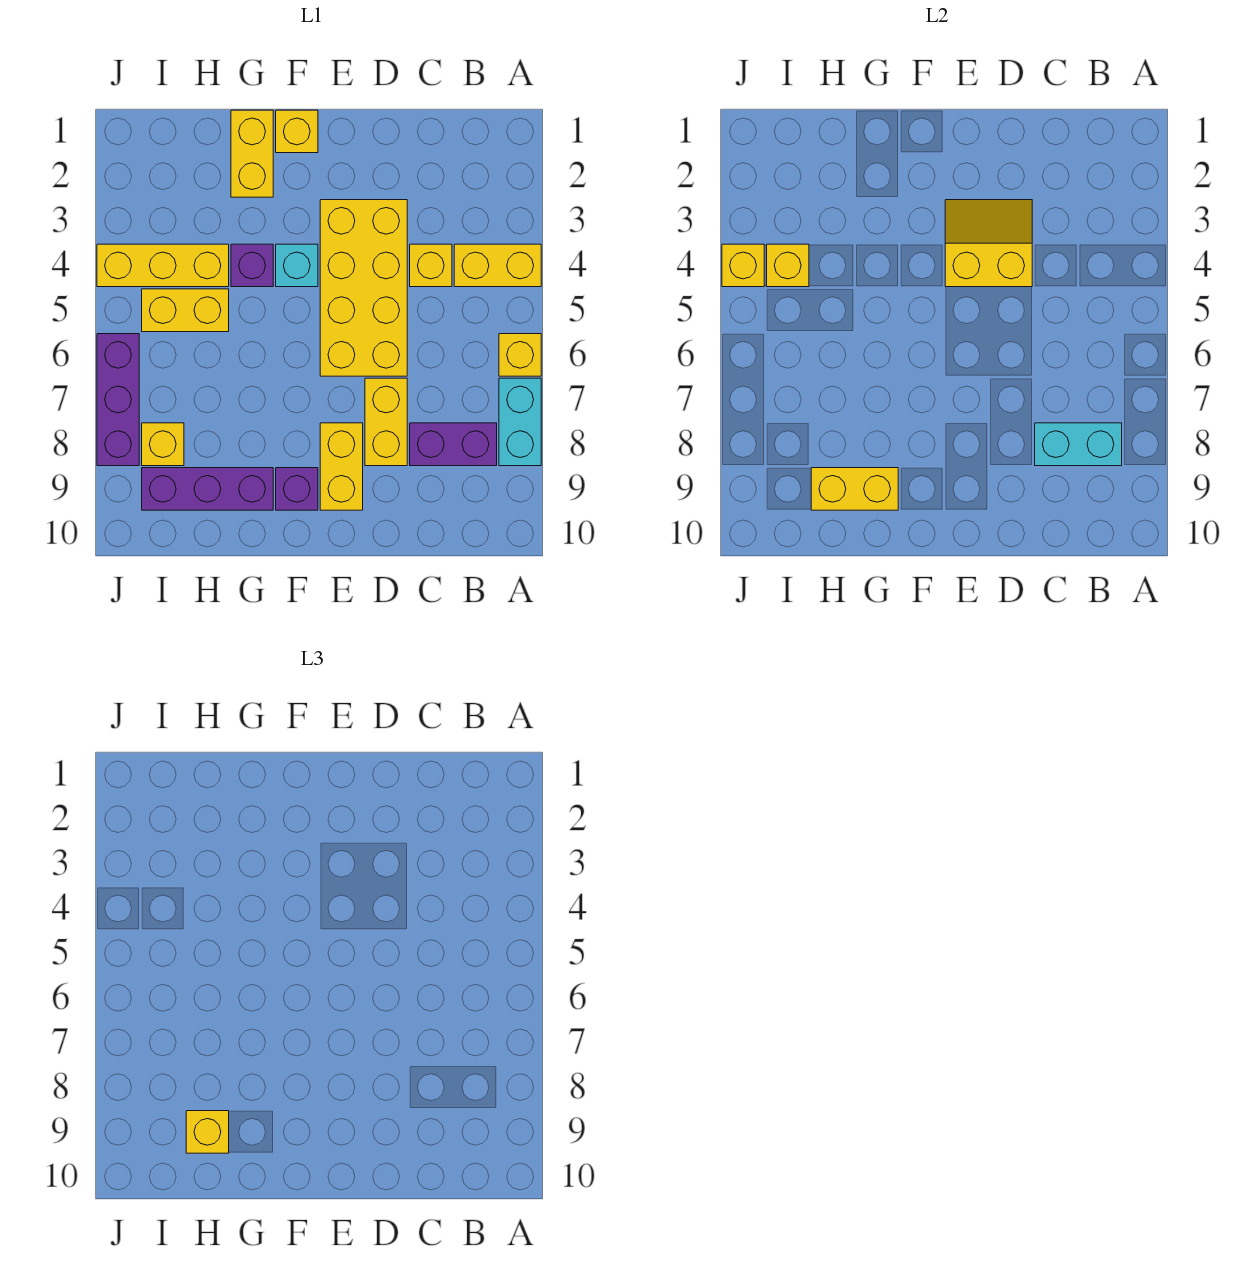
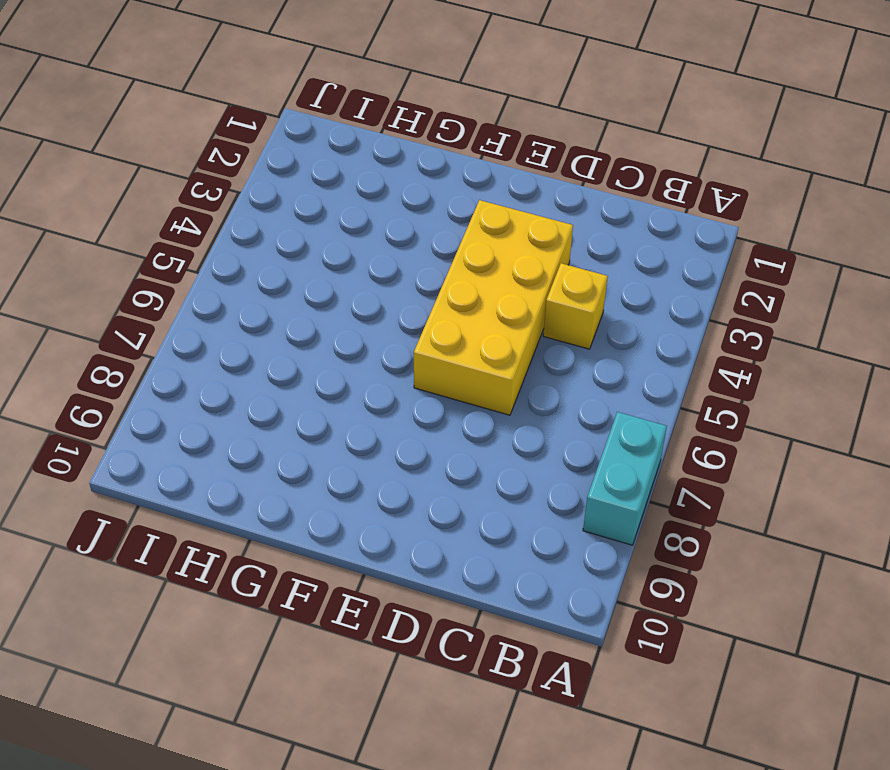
none -> yellow 1x2 brick [454,244,541,287]
none -> yellow 1x1 brick [499,334,541,376]
none -> purple 1x2 brick [410,423,497,466]

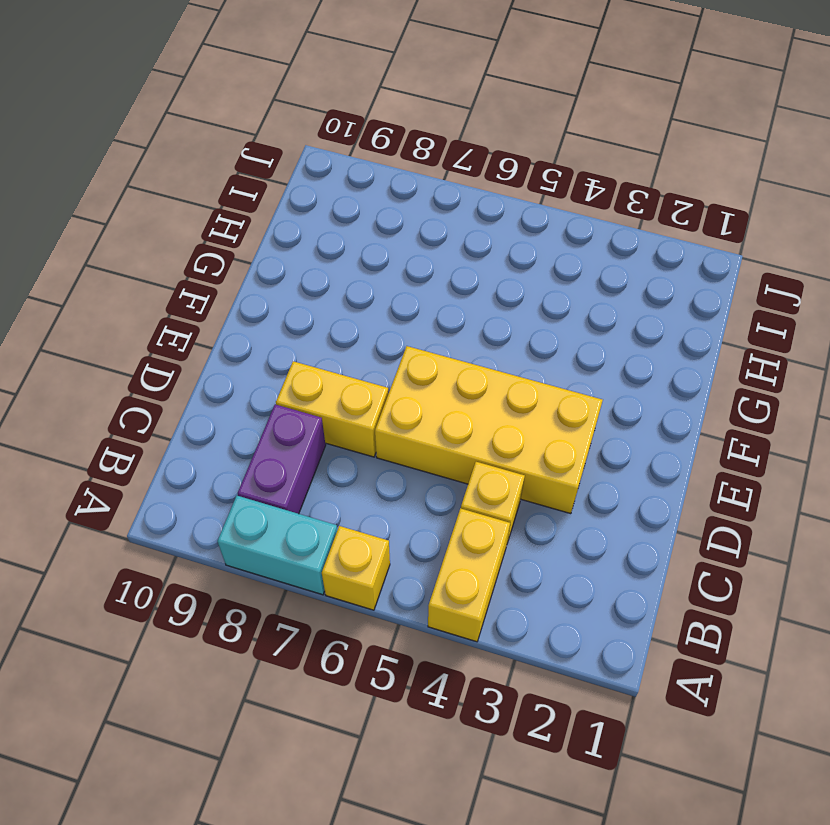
none -> yellow 1x2 brick [320,423,363,510]
none -> yellow 1x1 brick [276,110,318,153]
none -> cyan 1x1 brick [276,244,318,287]

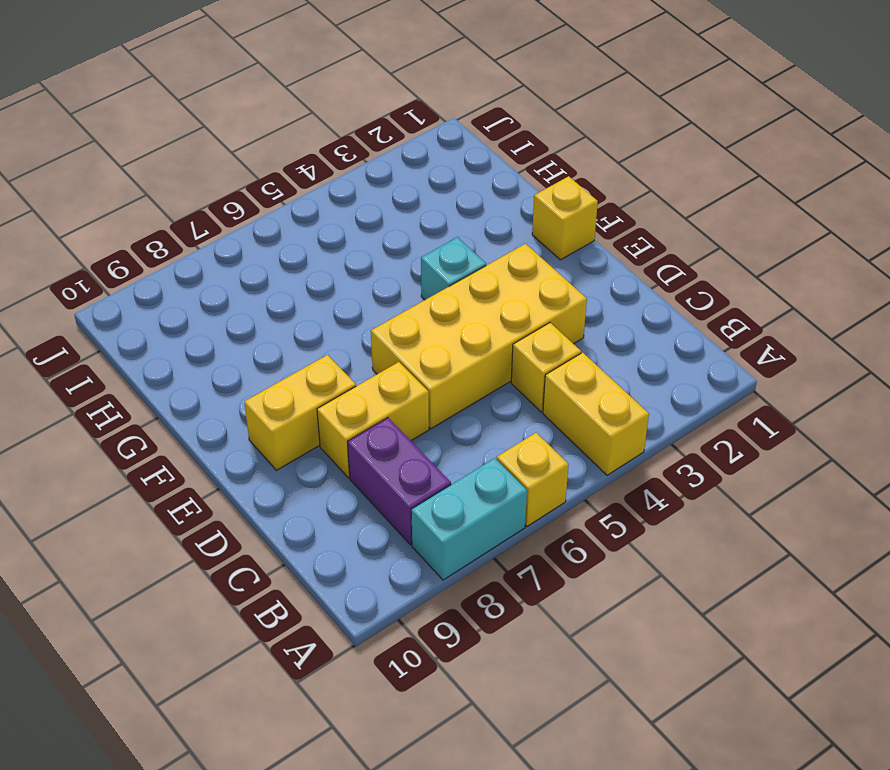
none -> purple 1x1 brick [276,468,318,510]
none -> yellow 1x2 brick [231,110,273,197]
none -> purple 1x1 brick [231,244,273,287]

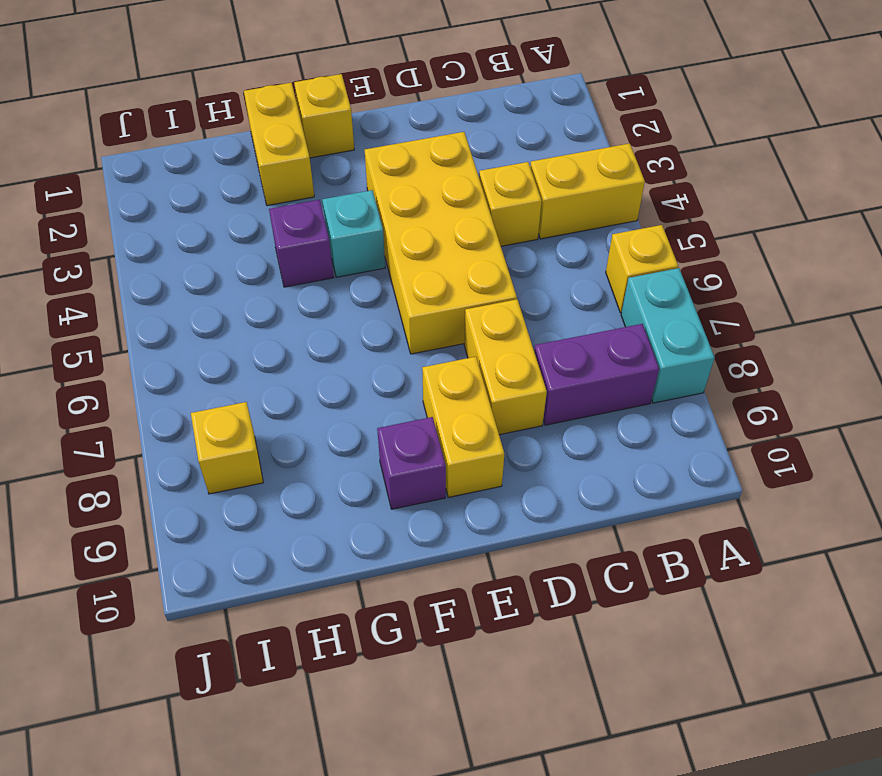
none -> purple 1x3 brick [142,468,273,510]
none -> yellow 1x3 brick [97,244,229,287]
none -> yellow 1x2 brick [142,289,229,332]

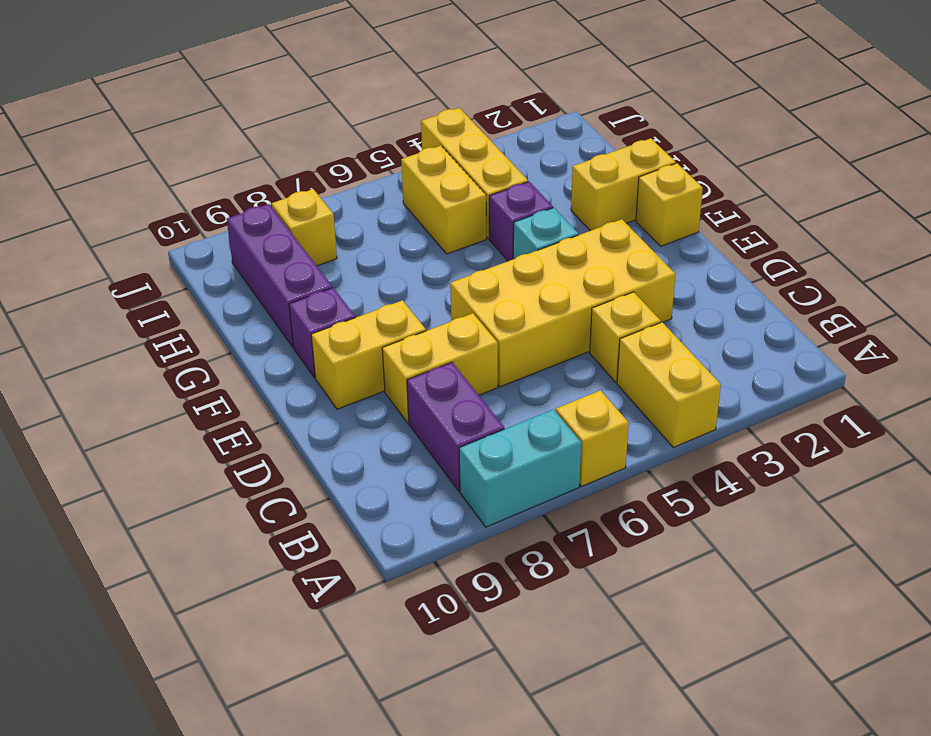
none -> purple 1x3 brick [97,334,139,466]
none -> cyan 1x2 brick [1035,423,1122,466]
none -> yellow 2x2 slope [945,200,1032,287]

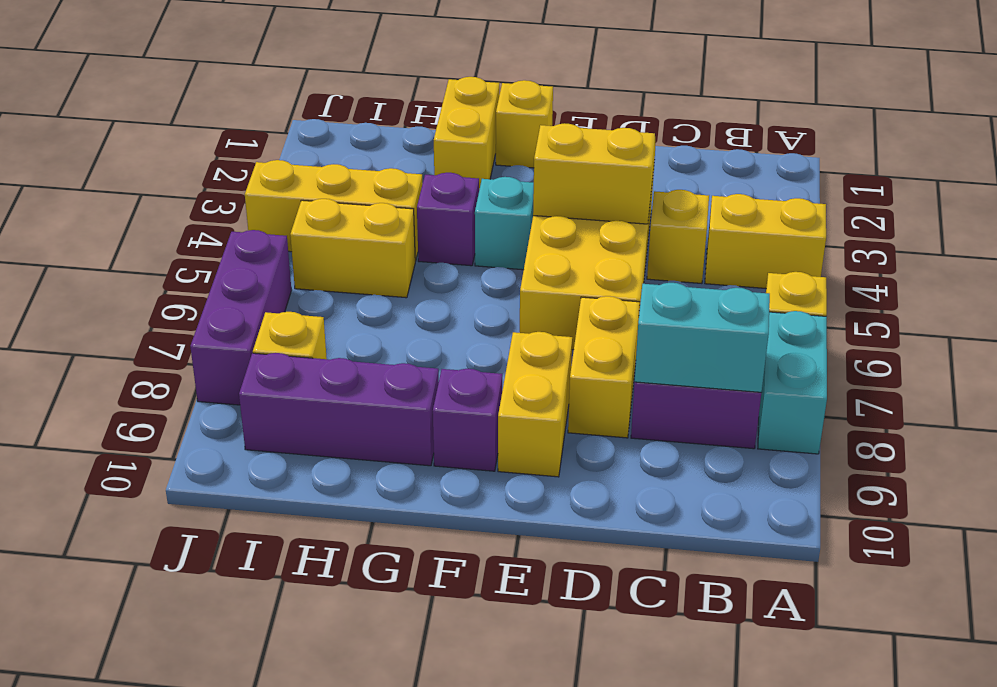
none -> yellow 1x2 brick [811,468,898,510]
none -> yellow 1x1 brick [767,244,809,287]
none -> yellow 1x1 brick [722,244,764,287]

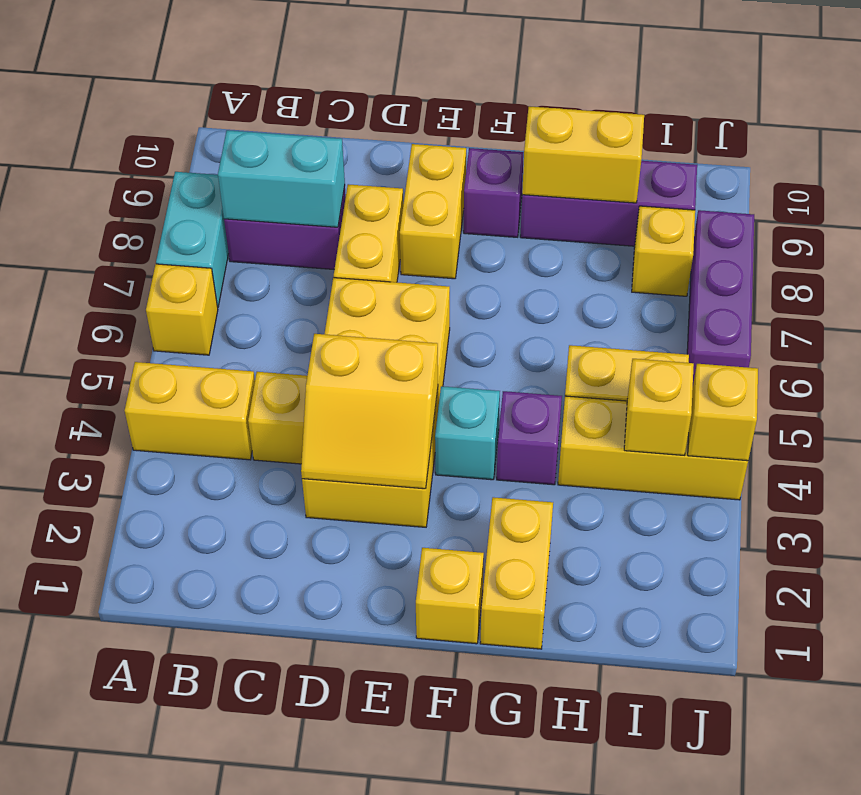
none -> yellow 1x1 brick [186,1111,229,1153]

